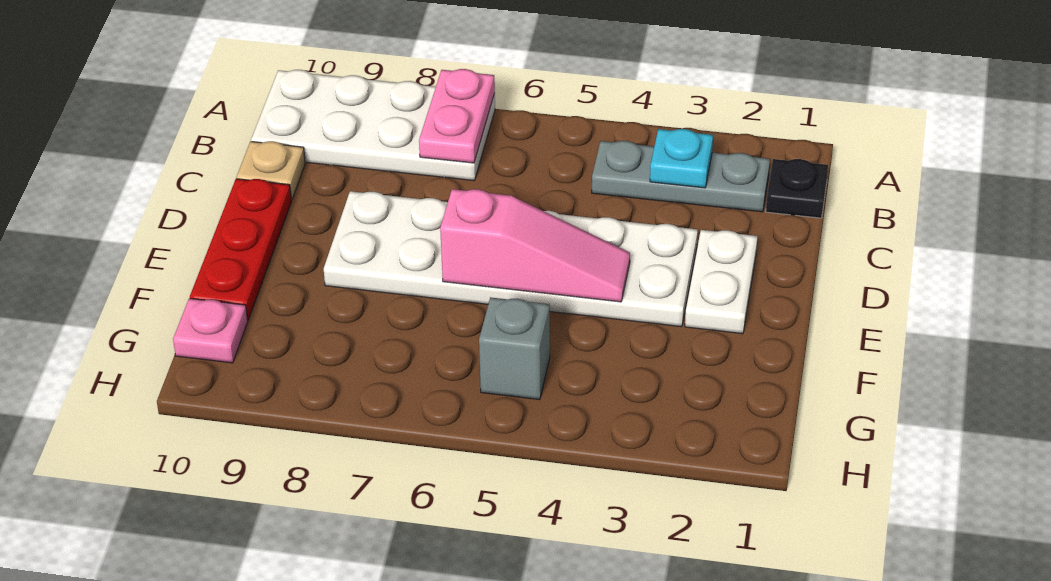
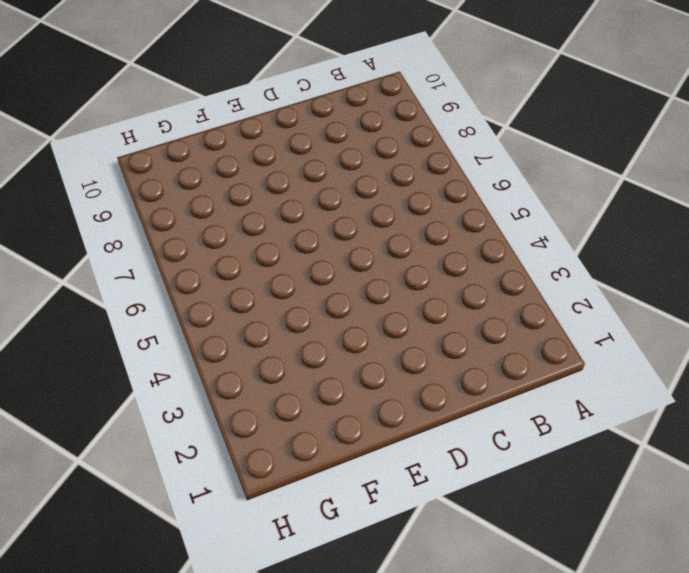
none -> white 2x4 plate [251,70,495,181]
none -> black 1x1 plate [766,159,828,218]
none -> grey 1x3 plate [592,141,770,212]

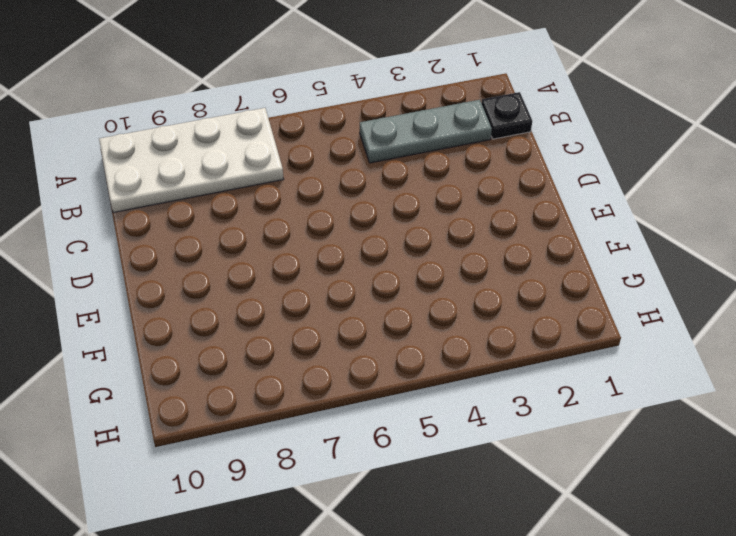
none -> tan 1x1 plate [236,141,305,200]
none -> white 1x2 plate [685,230,757,334]
none -> white 2x6 plate [324,191,698,327]

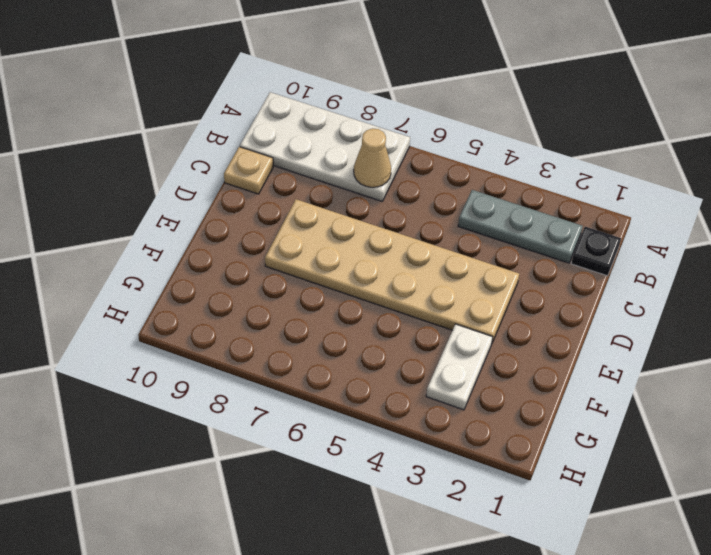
tan 1x1 cone [354,129,391,187] -> pink 1x2 plate [419,69,495,163]
tan 2x6 plate [265,199,519,342] -> white 2x6 plate [324,191,698,327]
white 1x2 plate [426,324,493,410] -> white 1x2 plate moved to [685,230,757,334]
none -> red 1x3 plate [190,179,291,320]
none -> grey 1x1 brick [479,297,550,400]
none -> pink 1x1 plate [173,298,248,363]

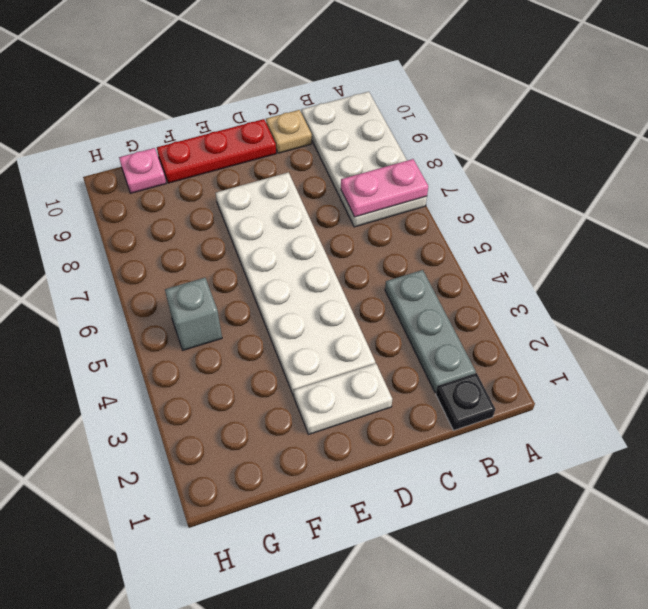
none -> cyan 1x1 plate [650,129,713,188]
none -> pink 1x3 slope [440,189,630,302]

